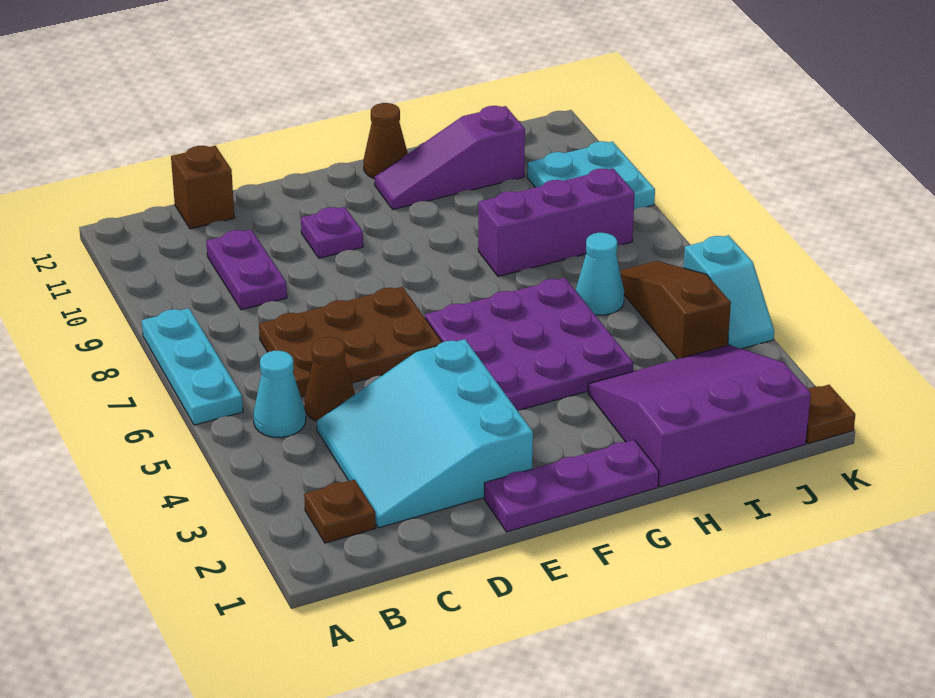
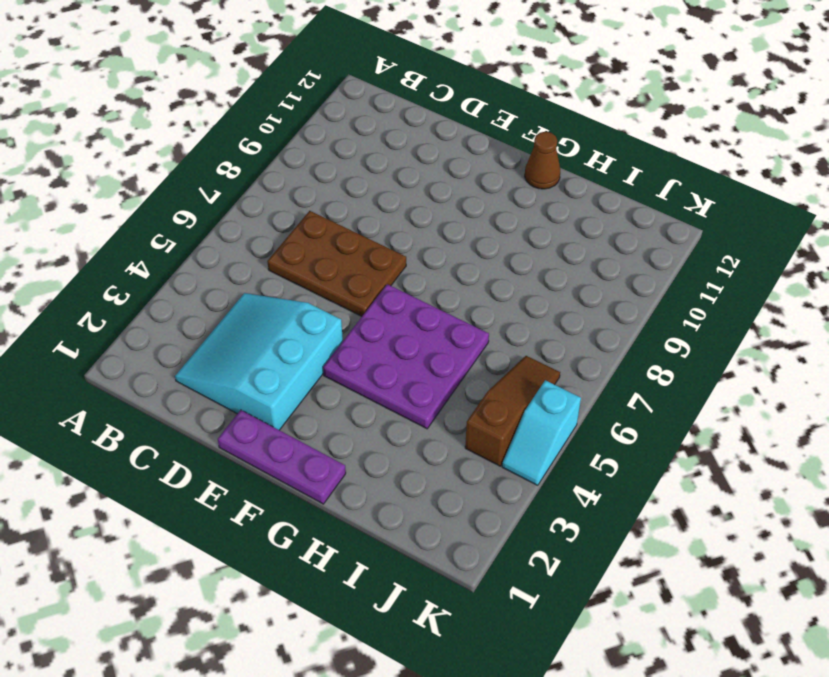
none -> cyan 1x3 plate [142,308,243,425]
none -> brown 1x1 plate [304,479,376,543]
none -> cyan 1x1 cone [253,351,306,438]

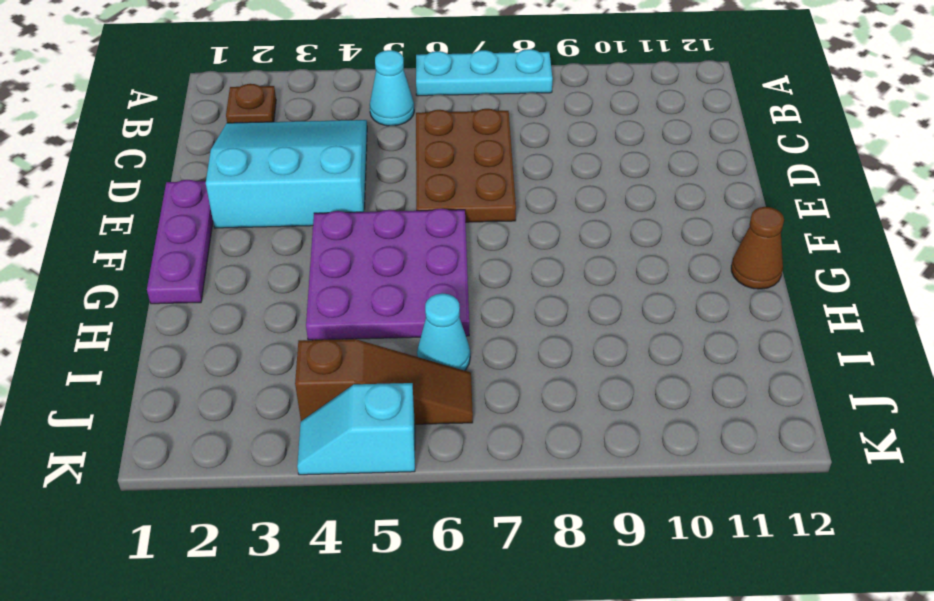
none -> brown 1x1 cone [304,337,355,421]
none -> purple 1x2 plate [206,230,287,310]
none -> brown 1x1 brick [171,146,235,229]

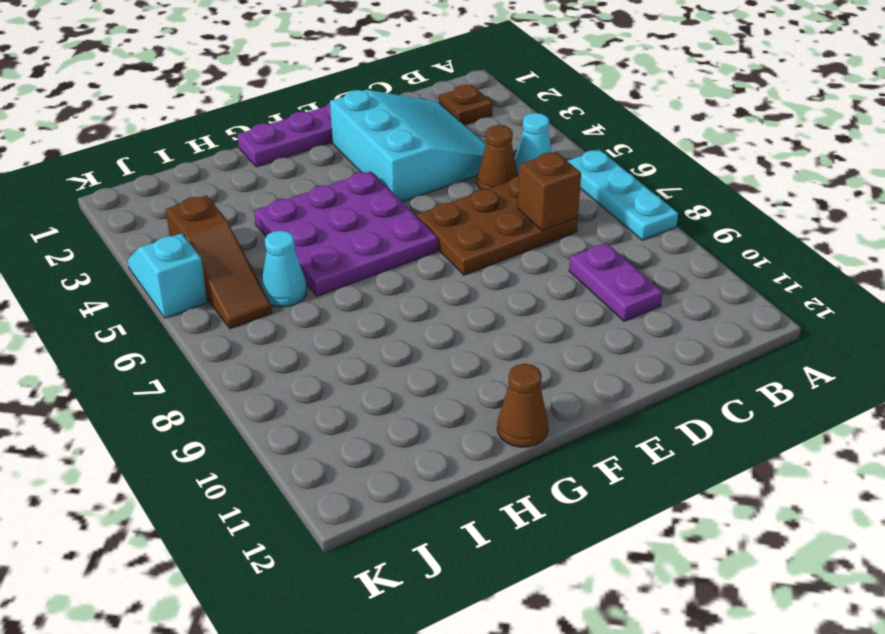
brown 1x1 brick [518,152,581,231] -> brown 1x1 brick moved to [171,146,235,229]
none -> purple 1x1 plate [301,207,363,258]
none -> purple 1x3 slope [375,106,525,209]
none -> purple 3x3 slope [588,345,811,487]

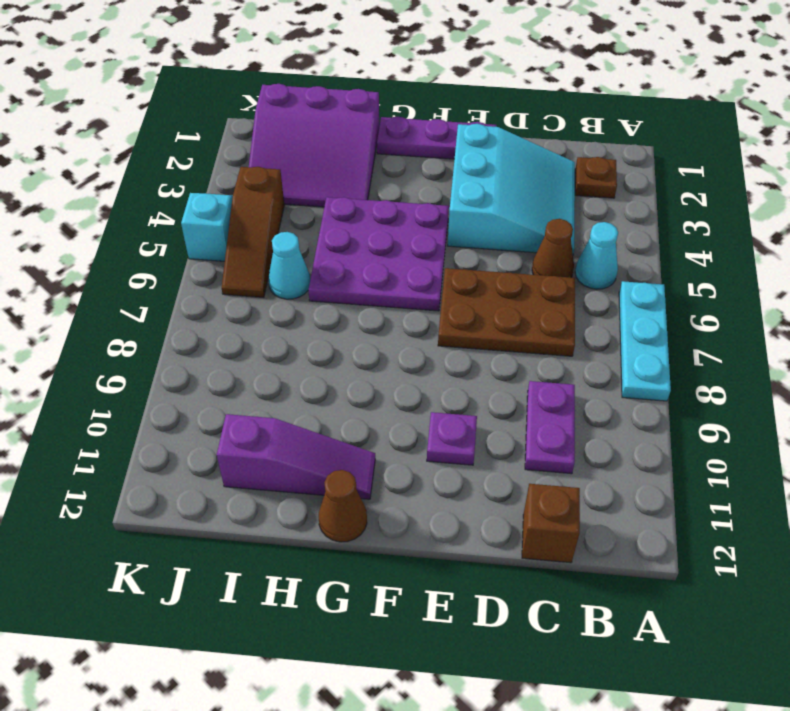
none -> purple 1x3 brick [478,168,635,277]
none -> cyan 2x2 plate [527,141,655,210]
none -> brown 1x1 plate [806,385,855,444]

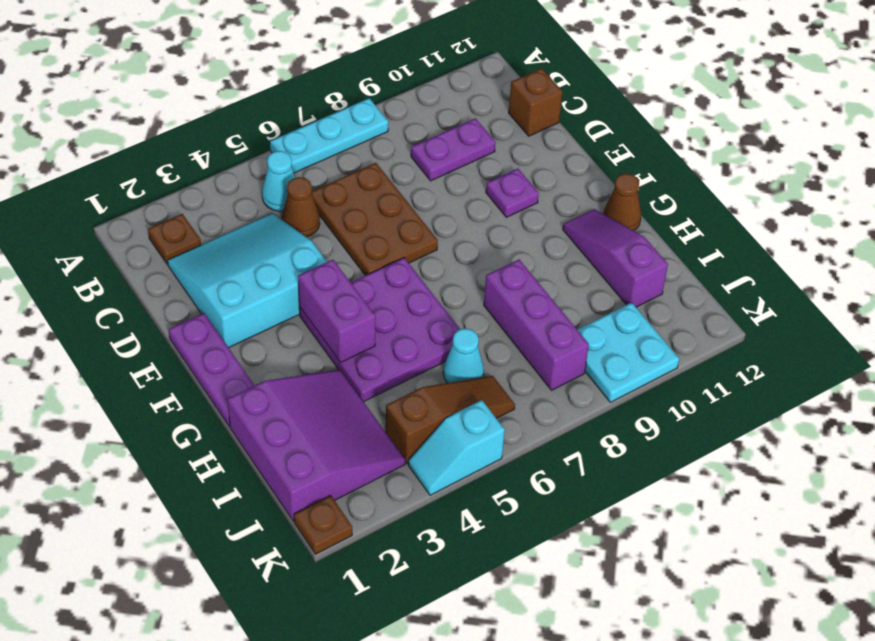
purple 1x2 brick [298,260,376,362] -> none

